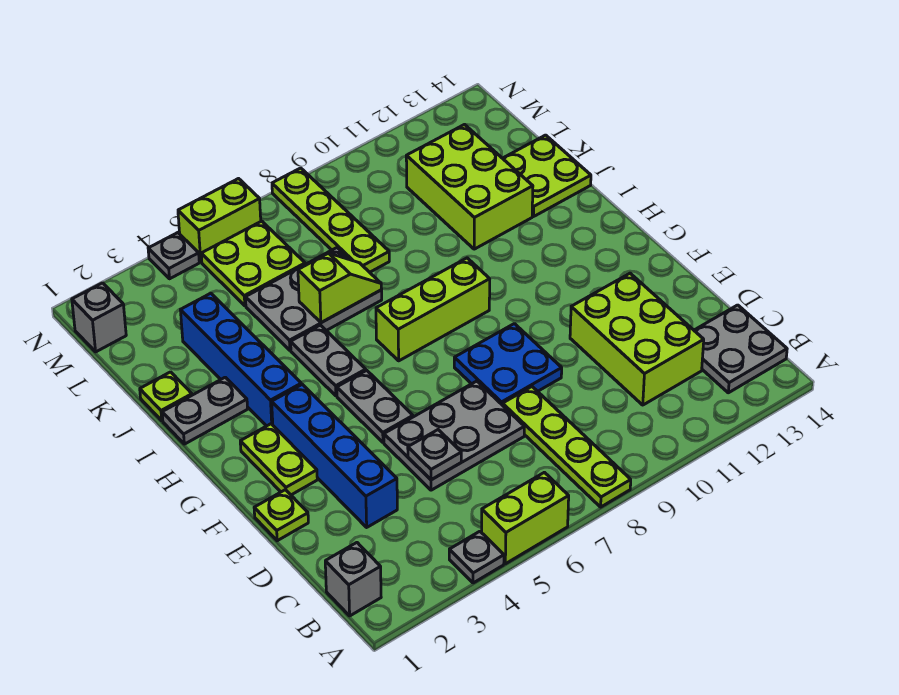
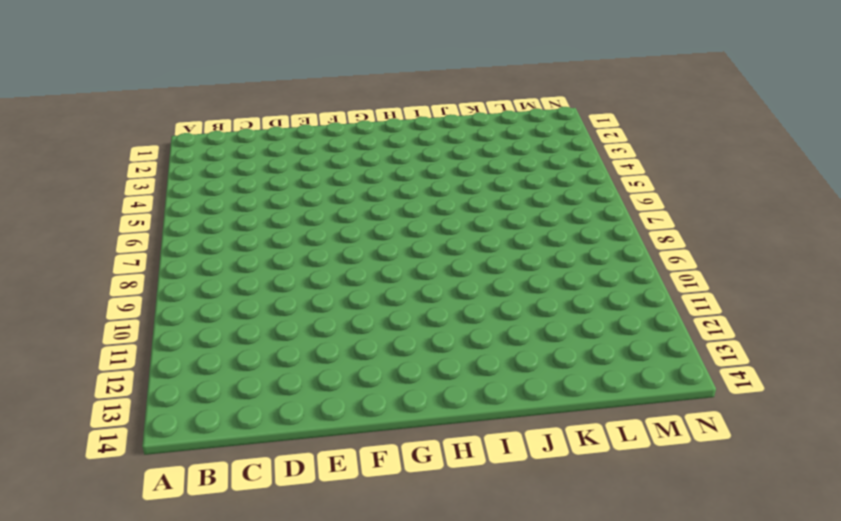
none -> grey 1x1 plate [449,531,504,583]
none -> lime 1x2 brick [482,472,569,564]
none -> lime 1x4 plate [503,387,631,507]

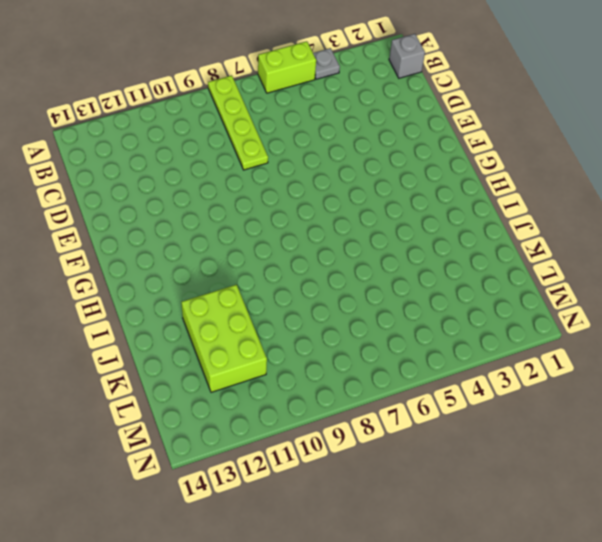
none -> grey 2x2 plate [694,305,787,393]
none -> lime 2x3 brick [570,273,704,405]
none -> blue 1x4 brick [272,384,397,527]

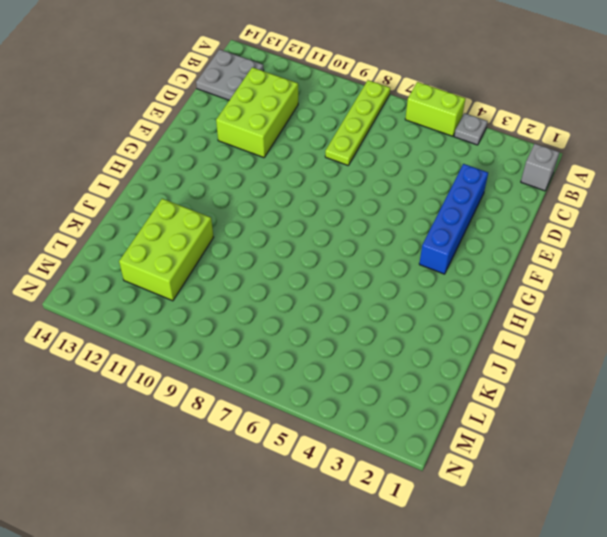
none -> grey 2x3 plate [384,381,524,490]
none -> lime 1x1 plate [254,490,308,541]
none -> blue 2x2 plate [454,324,562,405]

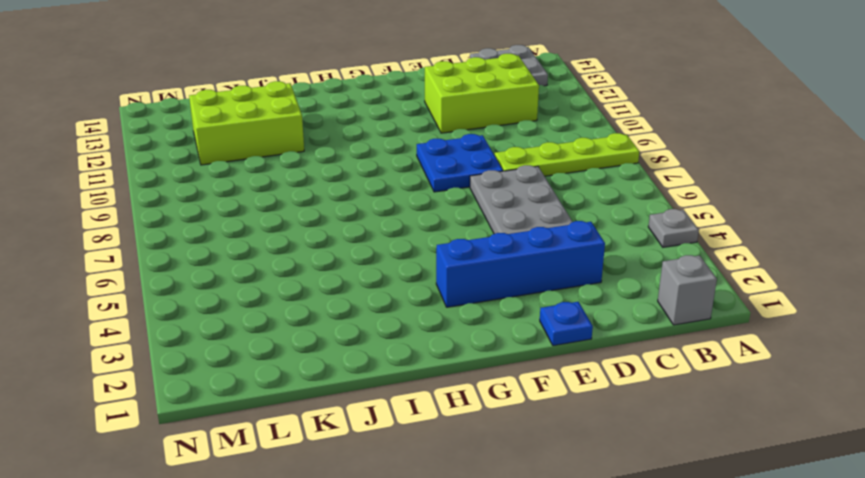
blue 1x1 plate [540,302,593,346] -> lime 1x1 plate [254,490,308,541]
none -> lime 1x2 brick [482,472,569,564]
none -> lime 1x2 plate [240,424,317,495]
none -> grey 1x2 plate [337,370,413,442]

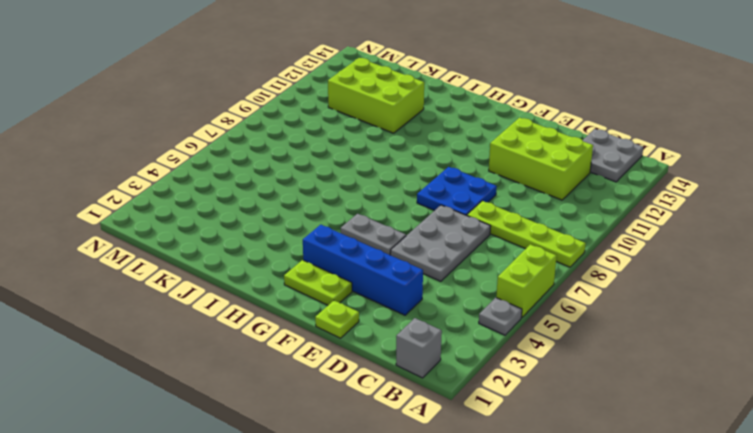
none -> blue 1x4 brick [180,293,301,426]
none -> grey 1x2 plate [291,325,366,396]
none -> lime 1x3 brick [376,258,490,361]

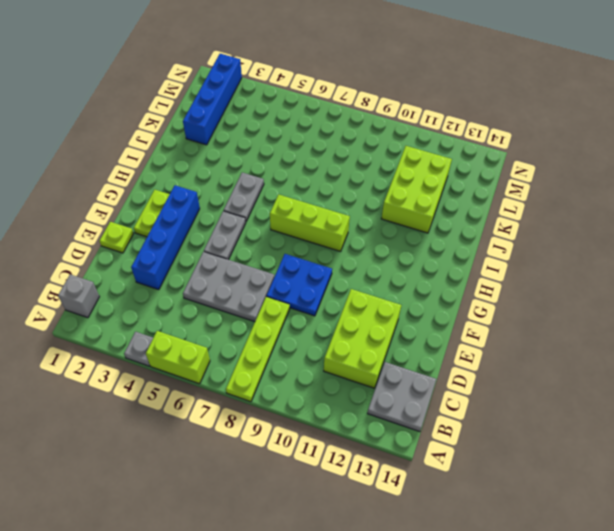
blue 1x4 brick [183,54,242,145] -> blue 1x4 brick moved to [180,293,301,426]
none -> grey 1x2 plate [162,377,248,444]
none -> lime 1x1 plate [140,372,192,421]
none -> grey 2x3 plate [245,248,382,350]

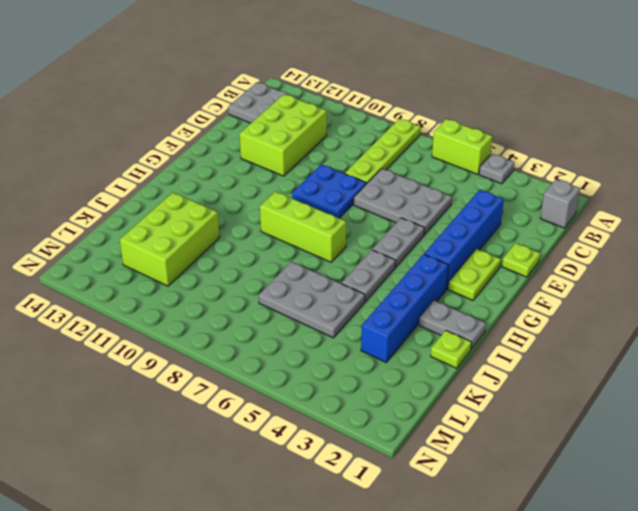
none -> lime 2x2 plate [503,135,591,216]
none -> lime 1x4 plate [272,168,389,272]
none -> lime 2x2 plate [201,221,305,306]

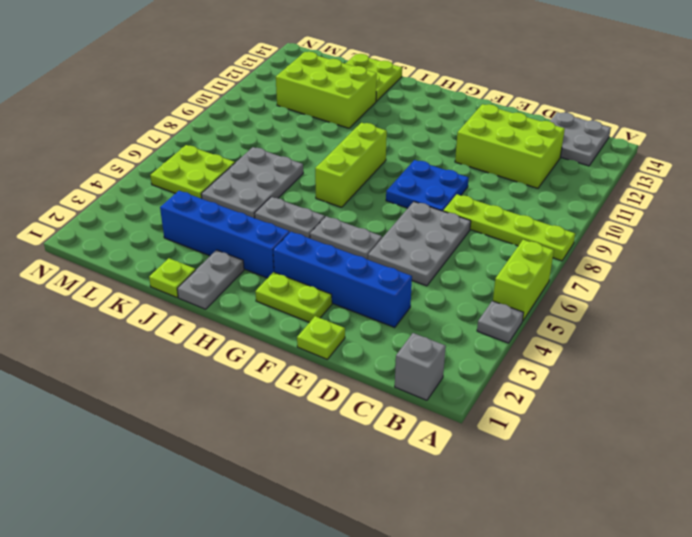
none -> lime 1x4 plate [272,168,389,272]
none -> grey 1x1 brick [72,283,126,352]
none -> grey 1x1 plate [148,233,199,279]

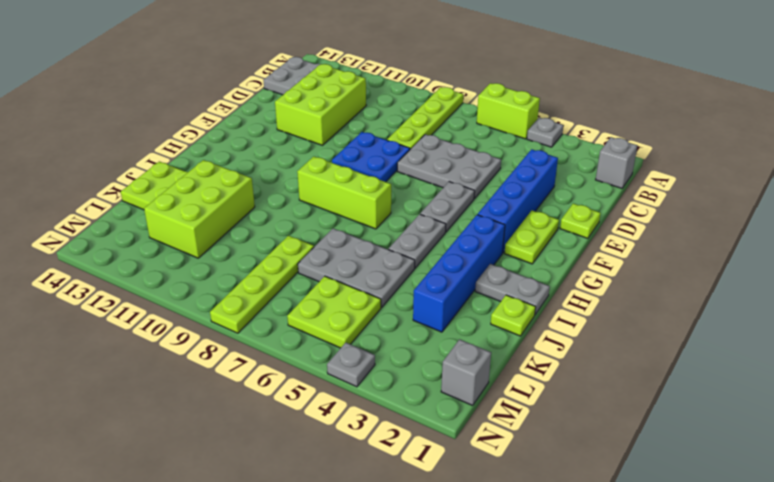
none -> lime 1x2 brick [178,179,261,262]
none -> grey 1x1 plate [408,430,461,480]
none -> lime 1x2 slope [298,253,382,323]

